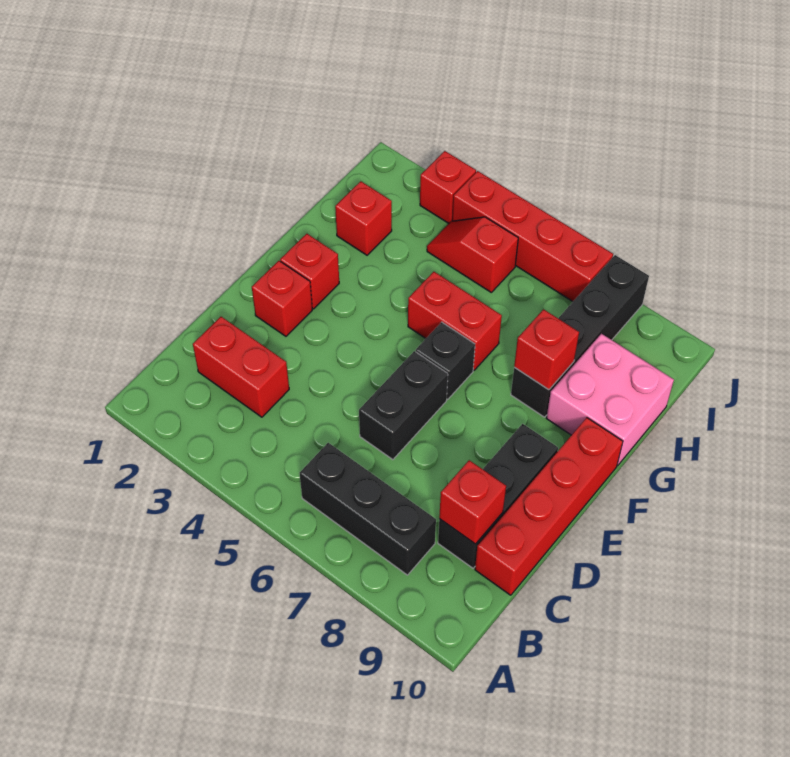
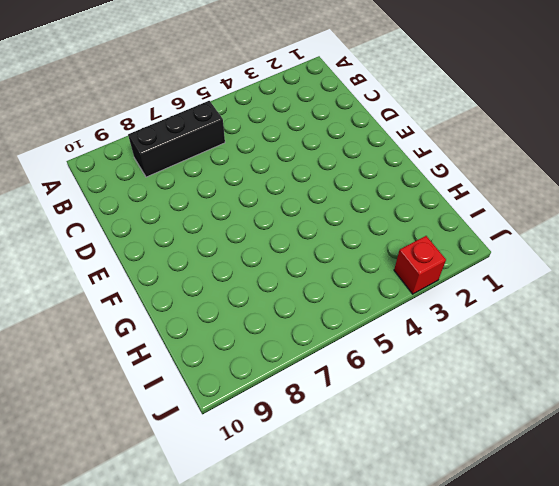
none -> red 1x2 brick [193,317,289,417]
none -> black 1x3 brick [438,424,558,568]
none -> red 1x4 brick [475,418,623,595]

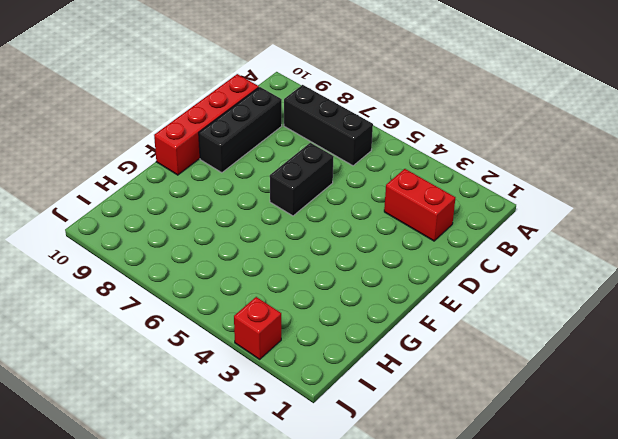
none -> red 1x1 brick [252,261,312,336]
none -> red 1x1 brick [280,234,339,309]
none -> black 1x1 brick [415,322,475,399]

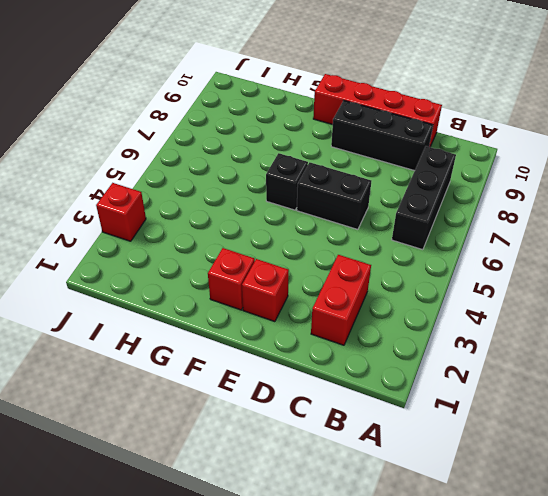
none -> red 1x2 brick [408,272,502,370]
none -> black 1x4 brick [511,255,649,417]
none -> pink 2x2 brick [546,334,674,466]

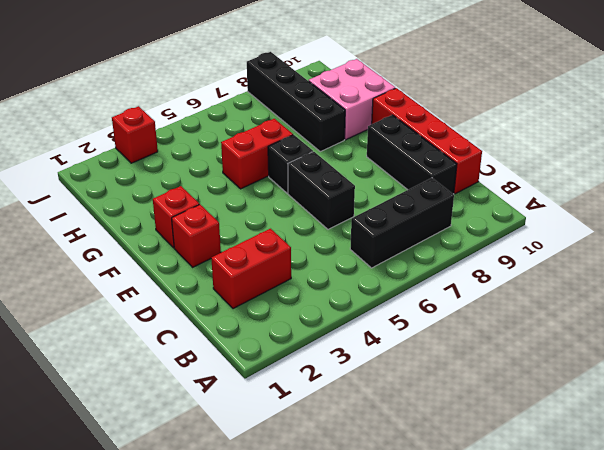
none -> red 1x1 brick [335,181,392,255]
none -> red 1x2 slope [427,217,518,292]
none -> red 1x4 brick [452,171,613,301]

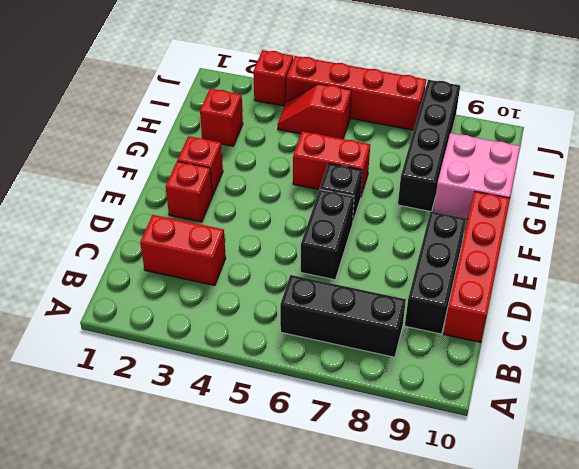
none -> red 1x1 brick [439,460,506,544]
none -> red 1x1 brick [514,309,579,390]

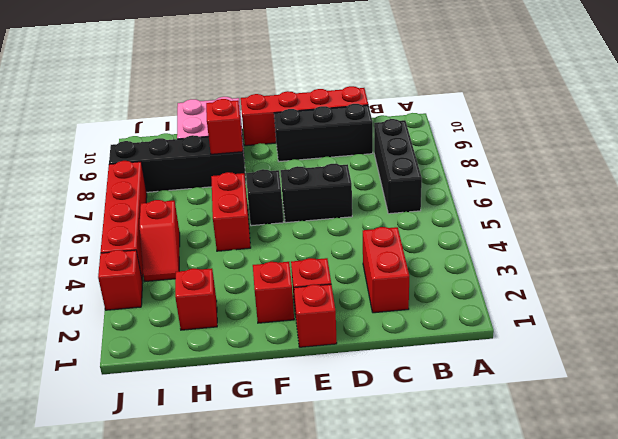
red 1x1 brick [294,284,337,347] -> red 1x1 brick moved to [439,460,506,544]

